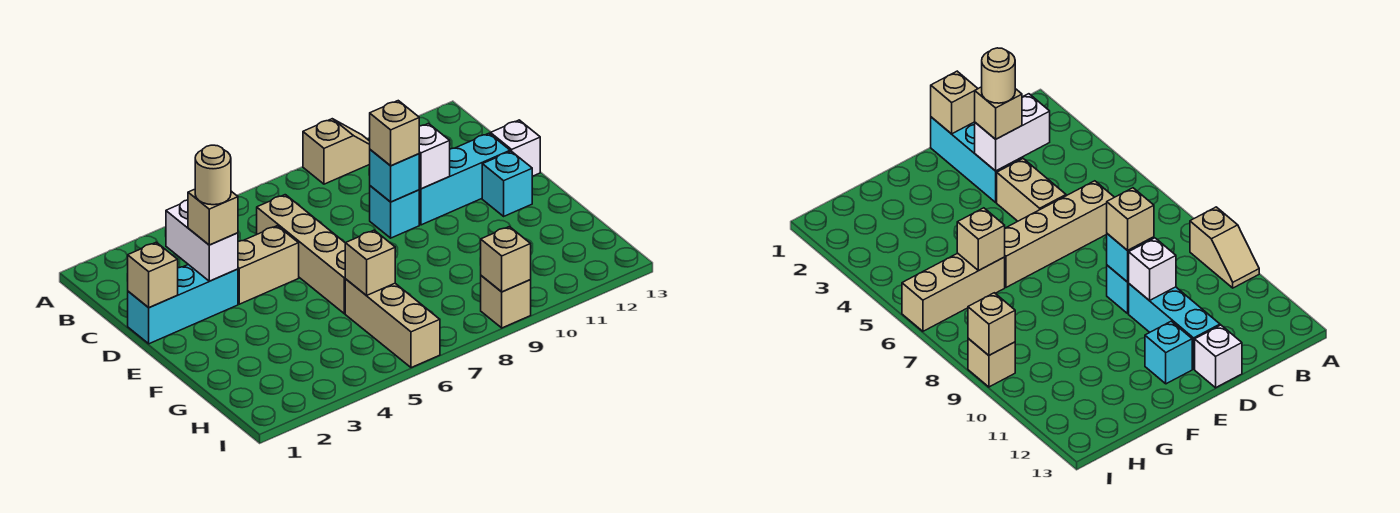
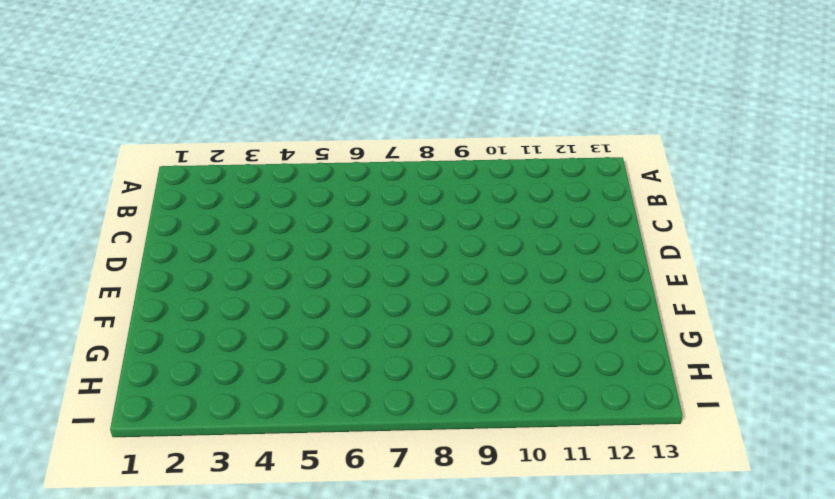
none -> tan 1x2 slope [303,119,370,184]
none -> tan 1x4 brick [257,195,345,314]
none -> cyan 1x3 brick [128,265,238,344]

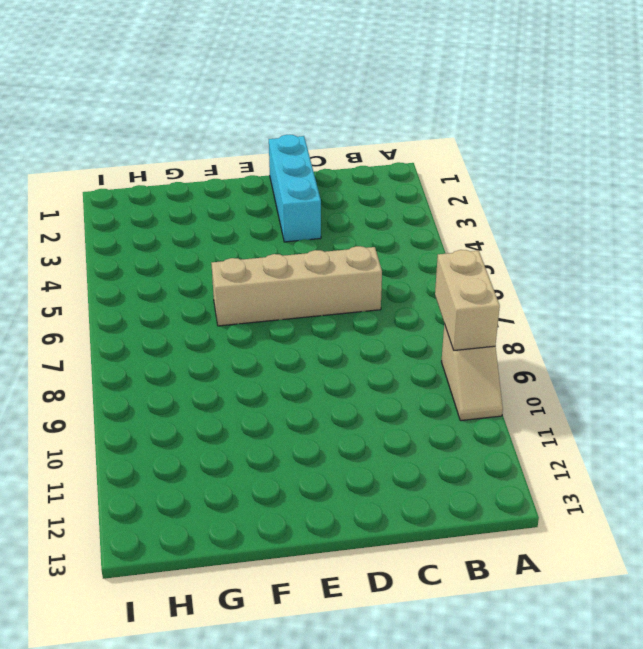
tan 1x2 brick [435,250,500,350] -> tan 1x2 brick moved to [238,226,299,304]
none -> cyan 1x1 brick [370,186,419,238]
none -> cyan 1x3 brick [419,133,510,225]
none -> white 1x1 brick [490,120,540,176]

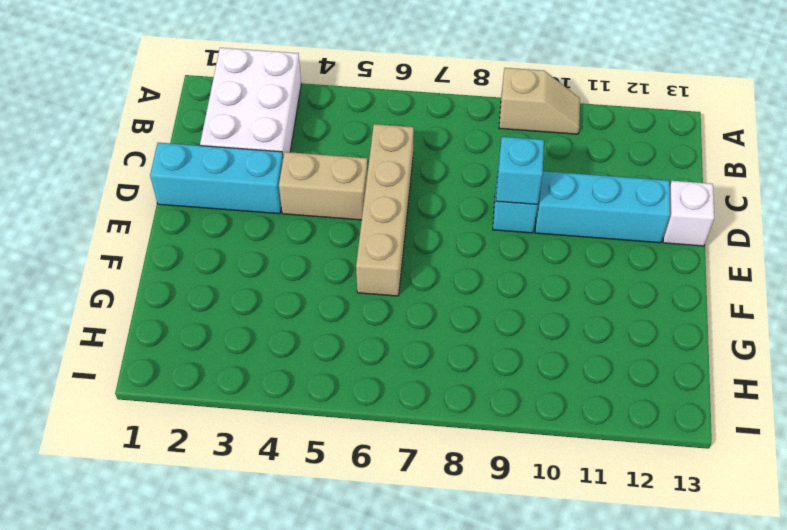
white 2x3 brick [200,48,301,156] -> none
none -> cyan 1x1 brick [482,151,532,216]
none -> tan 1x3 brick [345,279,440,368]
none -> tan 1x1 brick [481,276,531,328]

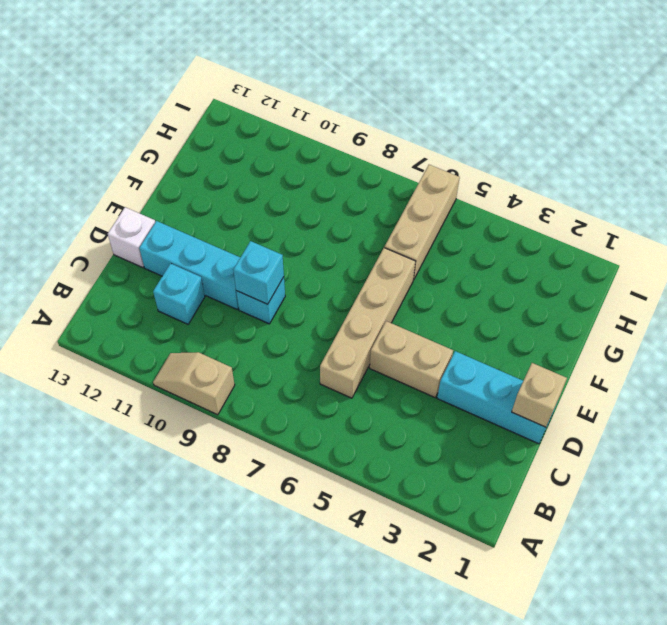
cyan 1x1 brick [153,264,205,324] -> cyan 1x1 brick moved to [482,151,532,216]
none -> tan 1x1 brick [481,276,531,328]
none -> white 1x2 brick [166,200,238,281]
none -> white 1x1 brick [419,124,450,189]

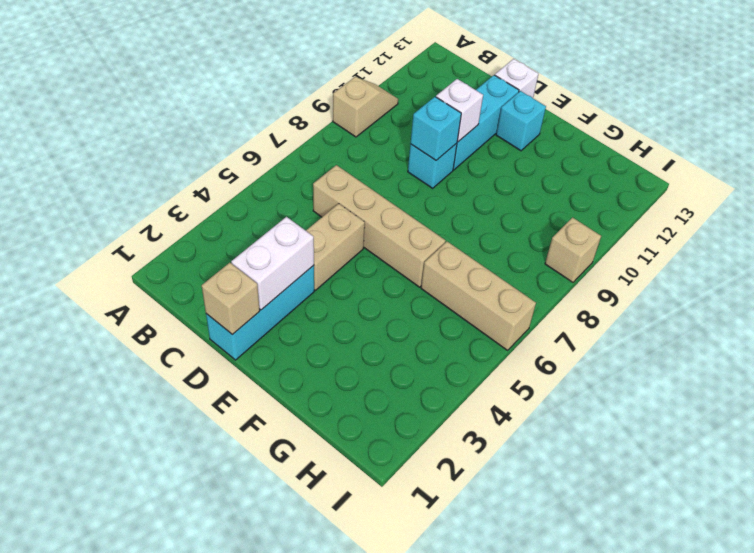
white 1x2 brick [231,217,314,310] -> white 1x2 brick turned to [166,200,238,281]
none -> tan 1x1 brick [345,230,395,296]
none -> tan 1x1 brick [480,227,531,292]
none -> tan 1x1 brick [188,189,238,245]

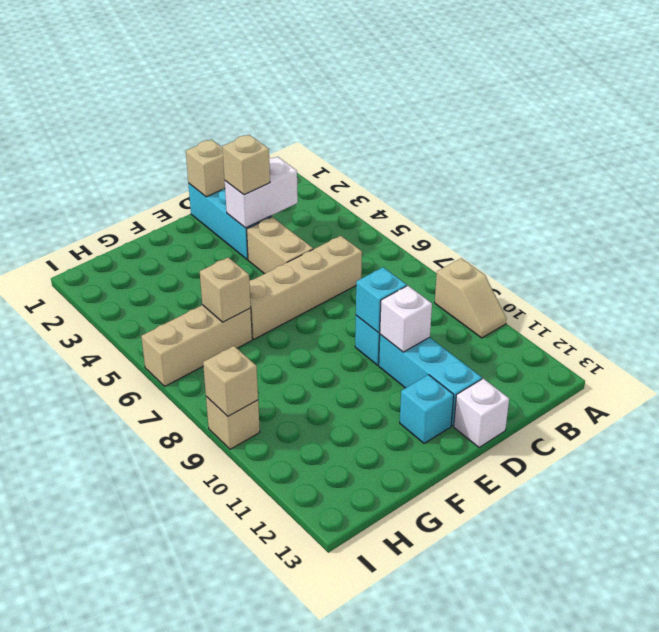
none -> tan 1x1 brick [370,101,419,166]
none -> tan 1x1 round brick [195,145,231,205]

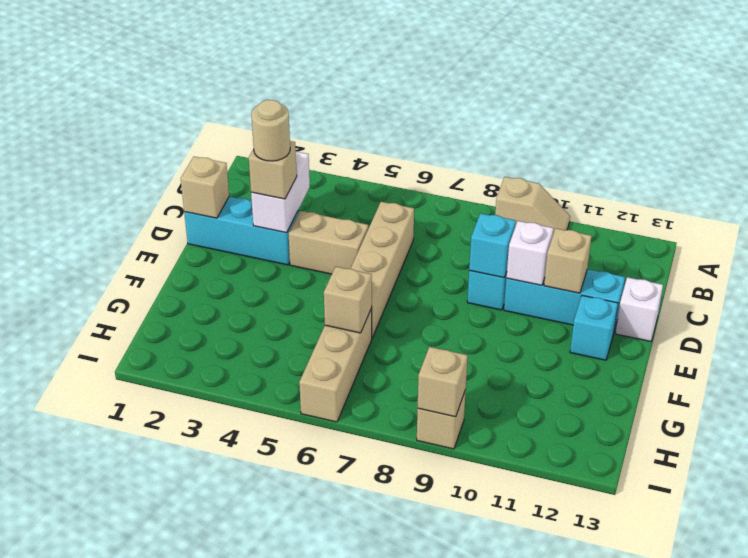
tan 1x1 brick [544,228,592,293] -> tan 1x1 brick moved to [370,101,419,166]

